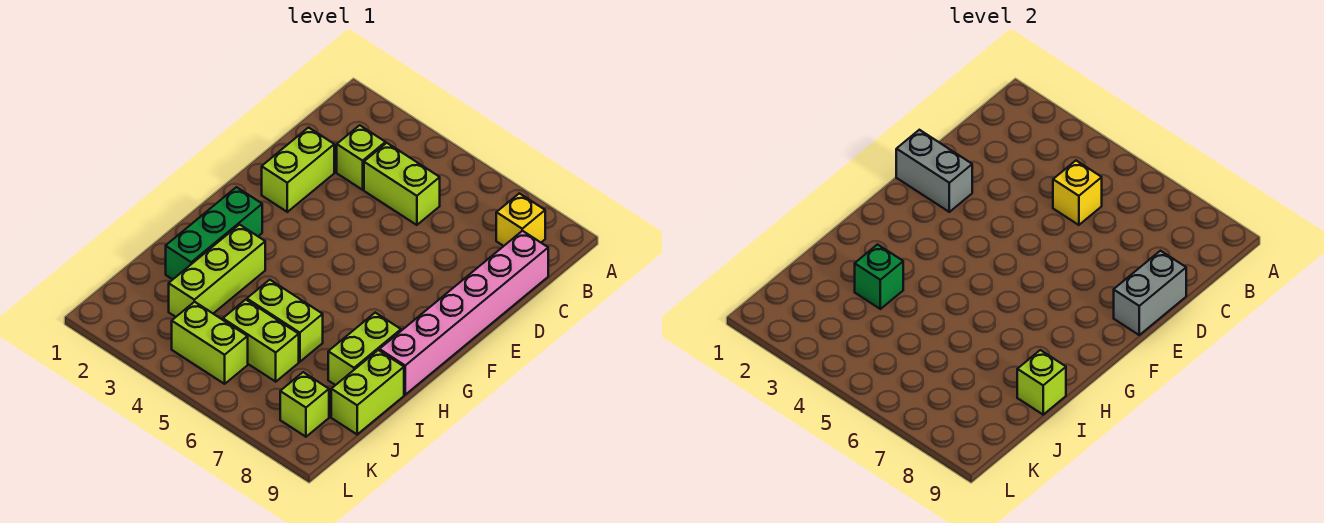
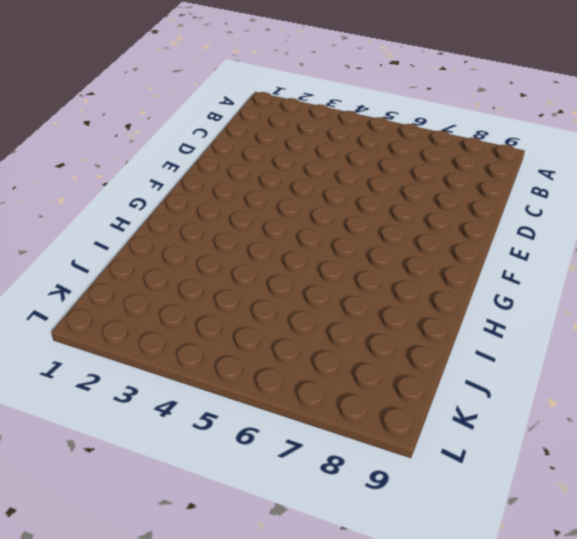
none -> yellow 1x1 brick [496,193,545,246]
none -> lime 1x1 brick [337,125,386,190]
none -> lime 1x2 brick [364,143,440,225]

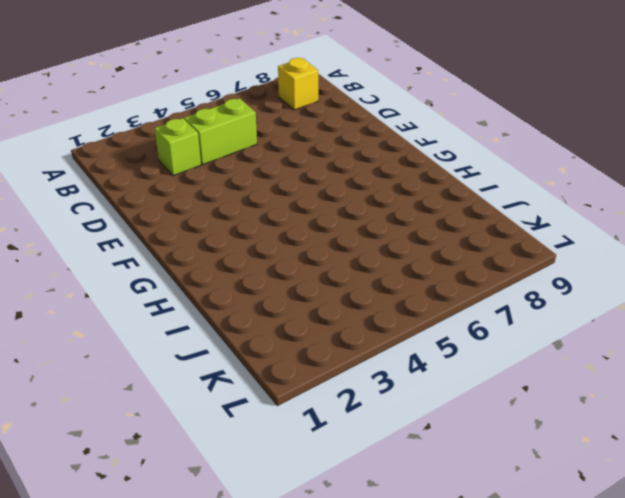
none -> pink 1x6 brick [379,231,548,395]
none -> lime 1x2 brick [262,128,334,212]
none -> green 1x3 brick [166,187,262,279]

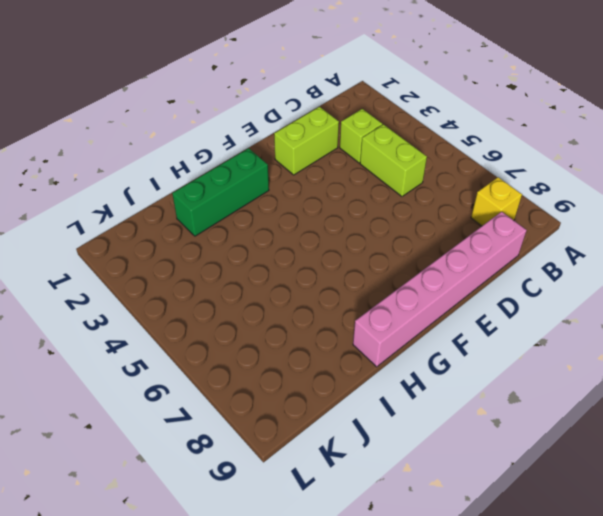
none -> lime 1x3 brick [169,225,265,317]
none -> lime 1x2 brick [328,313,401,385]
none -> lime 1x2 brick [247,280,323,362]

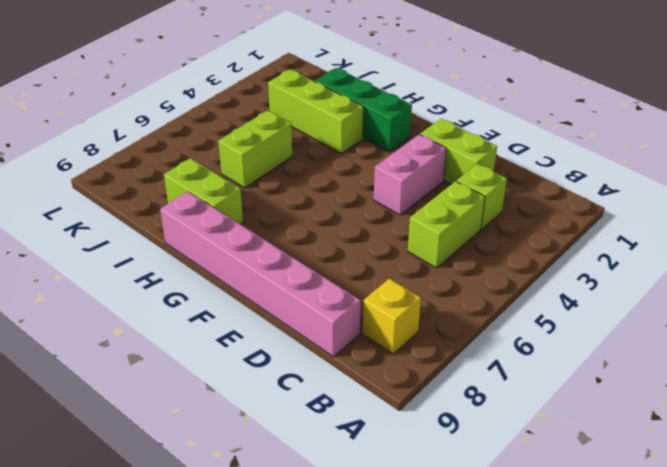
pink 1x2 brick [374,134,447,215] -> none
none -> lime 1x2 brick [331,350,404,434]
none -> lime 1x2 brick [223,300,299,382]
none -> lime 1x2 brick [172,302,248,384]

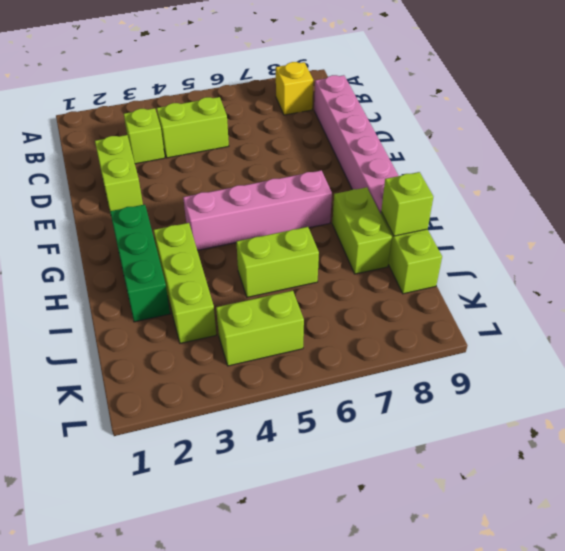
pink 1x4 brick [183,170,332,251] -> none
none -> lime 1x2 brick [223,300,299,382]
none -> lime 1x1 brick [280,372,329,437]
none -> yellow 1x1 brick [1053,161,1102,225]

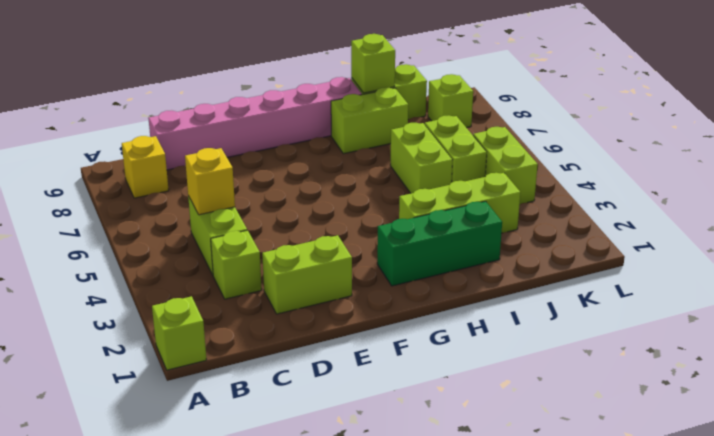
lime 1x1 brick [152,296,206,370] -> none
none -> grey 1x2 brick [1114,251,1186,335]
none -> grey 1x2 brick [896,130,972,212]
none -> green 1x1 brick [855,245,903,309]

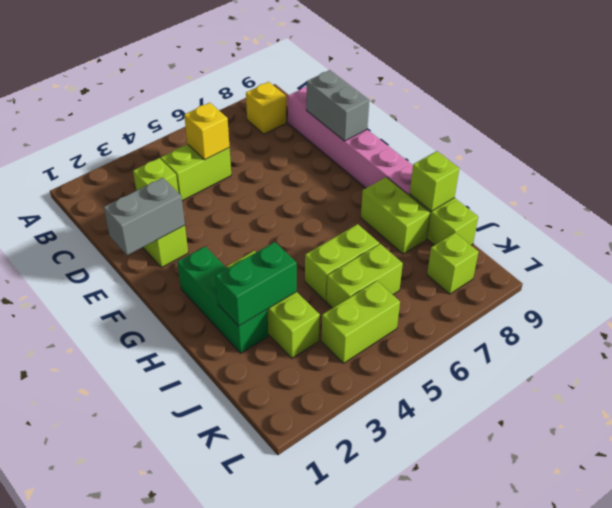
green 1x2 brick [215,242,297,326] -> green 1x1 brick [855,245,903,309]

